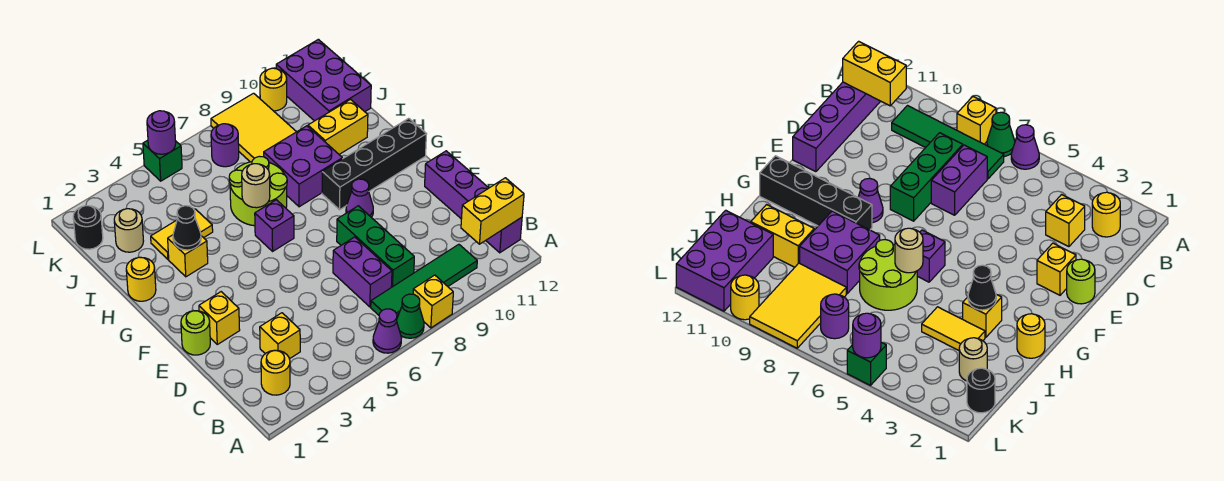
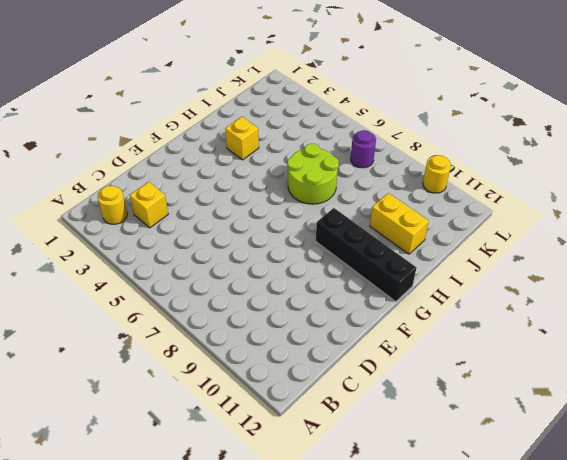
none -> purple 1x1 cone [373,309,401,353]
none -> green 1x1 cone [397,294,424,338]
none -> yellow 1x1 brick [413,275,453,328]
none -> green 1x4 tile [371,244,477,318]

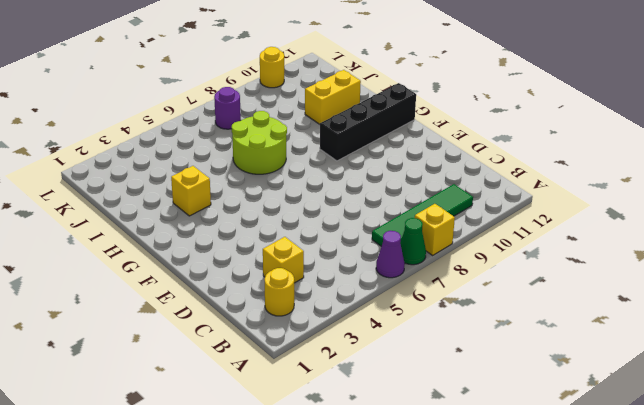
none -> purple 1x4 brick [425,151,522,253]
none -> purple 1x2 brick [333,237,392,307]
none -> green 1x3 brick [337,206,414,287]
none -> lime 1x1 round brick [181,311,210,355]

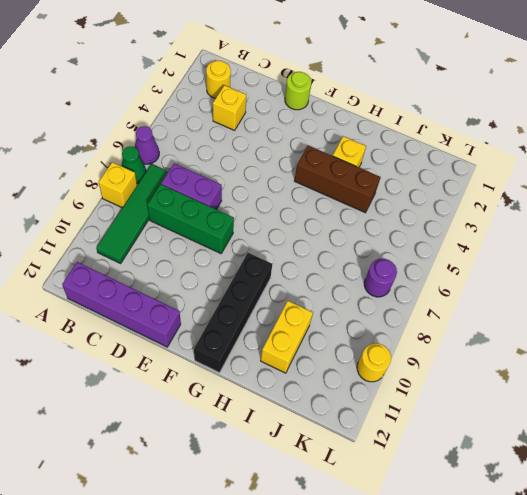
brown 1x3 brick [294,146,381,213] -> yellow 1x2 tile [151,209,213,259]
none -> yellow 1x1 brick [199,292,240,344]
none -> purple 1x1 cone [346,179,373,218]
none -> purple 1x1 brick [255,200,294,251]
none -> yellow 1x1 round brick [126,257,156,301]

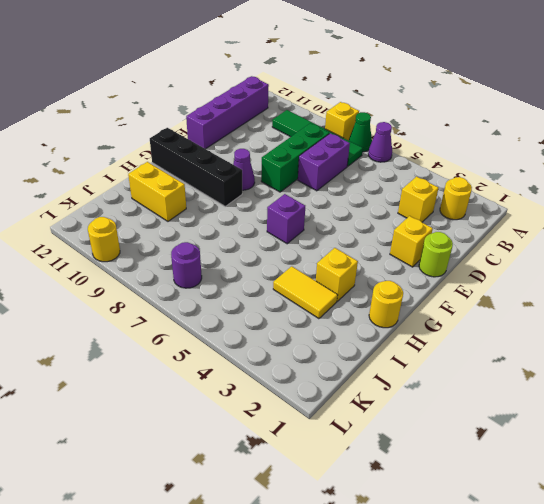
none -> lime 2x2 round brick [229,156,287,226]
none -> purple 2x2 brick [264,126,342,207]
none -> tan 1x1 round brick [114,209,143,252]
none -> yellow 2x3 tile [211,93,296,162]

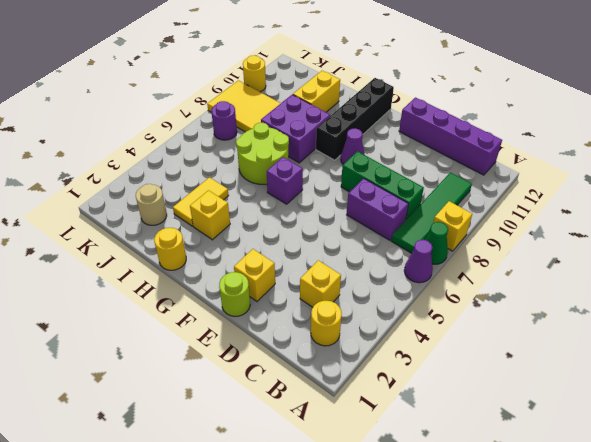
none -> purple 2x3 brick [276,39,371,121]
none -> black 1x1 round brick [73,206,103,249]
none -> green 1x1 brick [143,140,182,181]
none -> yellow 1x2 brick [461,178,524,244]

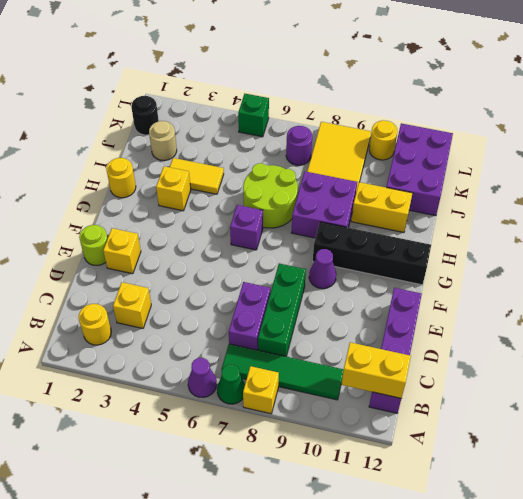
none -> black 1x1 cone [173,206,201,250]
none -> tan 1x1 round brick [242,164,270,208]
none -> purple 1x1 round brick [147,111,176,154]

